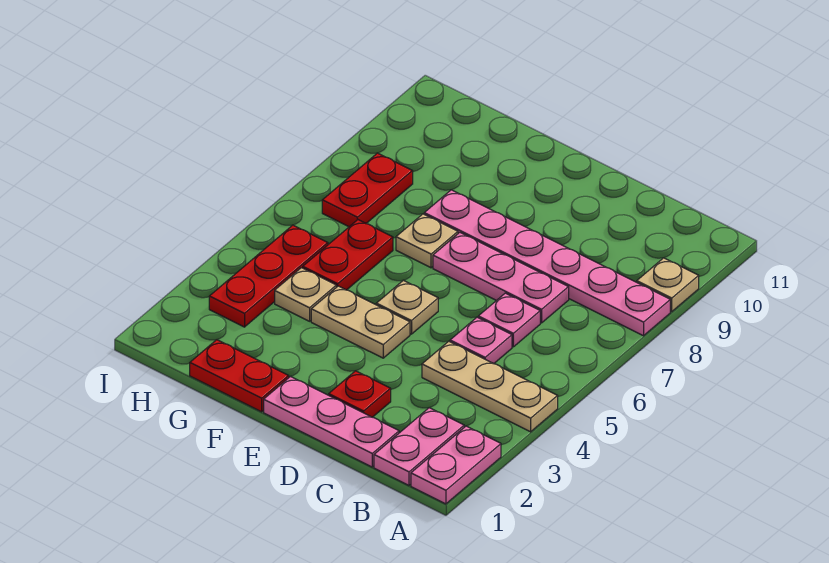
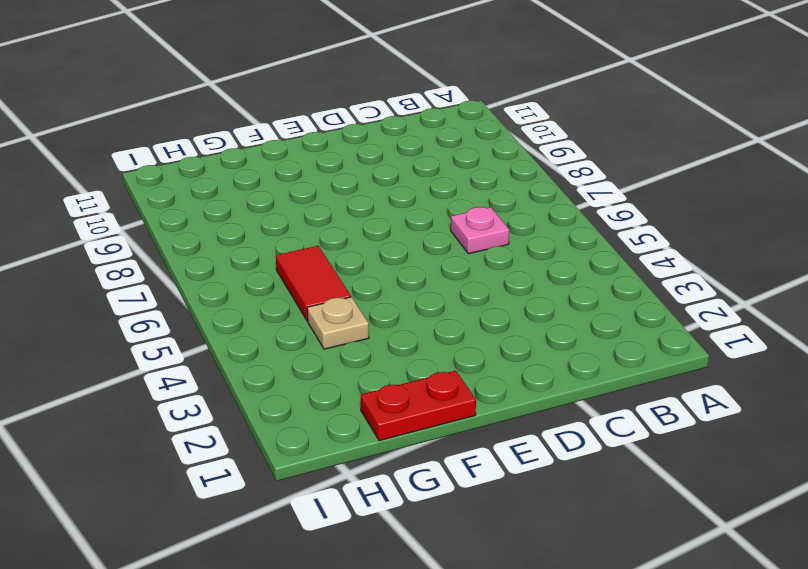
red 1x2 tile [276,246,351,321] -> red 1x2 plate [303,220,393,290]
none -> pink 1x2 plate [411,426,501,504]
none -> tan 1x3 plate [422,341,558,432]
none -> pink 1x6 plate [424,190,670,336]

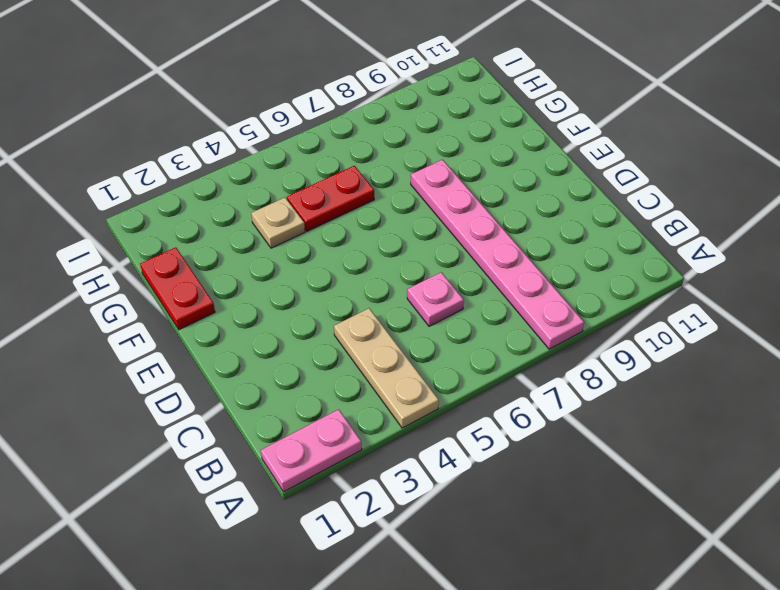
none -> tan 1x1 plate [637,258,699,312]
none -> pink 1x2 plate [374,408,464,485]
none -> pink 1x3 plate [264,376,399,467]

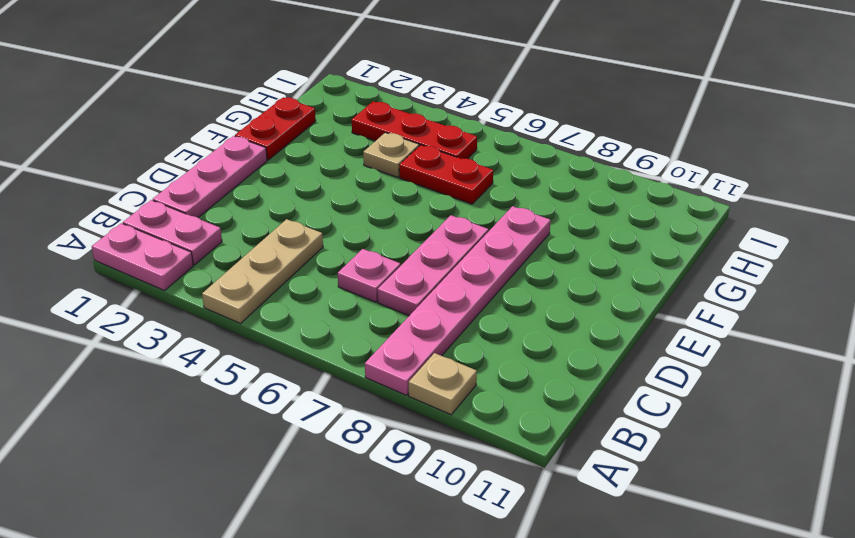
none -> pink 1x1 plate [450,317,512,364]
none -> red 1x1 plate [329,371,391,417]
none -> tan 1x2 plate [311,286,410,358]

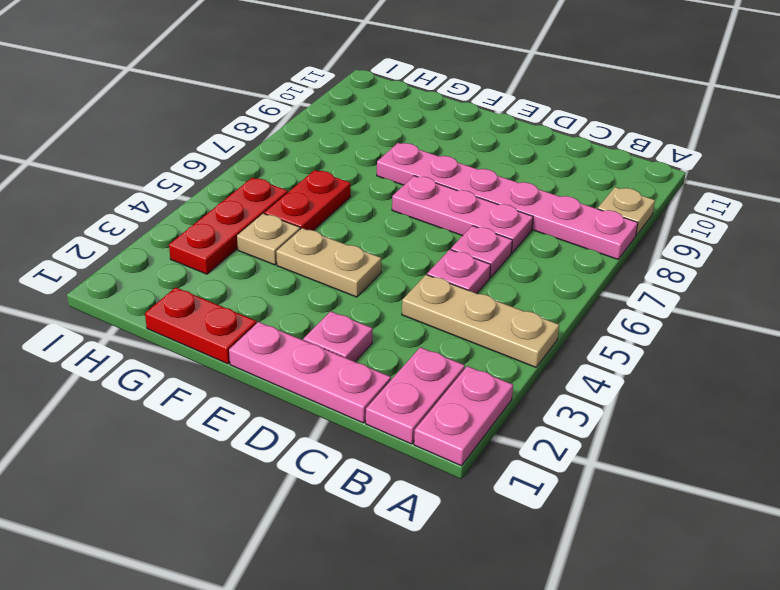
pink 1x1 plate [303,311,373,362] -> red 1x1 plate [329,371,391,417]
none -> tan 1x1 plate [376,280,438,334]
none -> tan 1x1 plate [396,214,458,268]
none -> red 1x2 plate [322,153,413,227]

